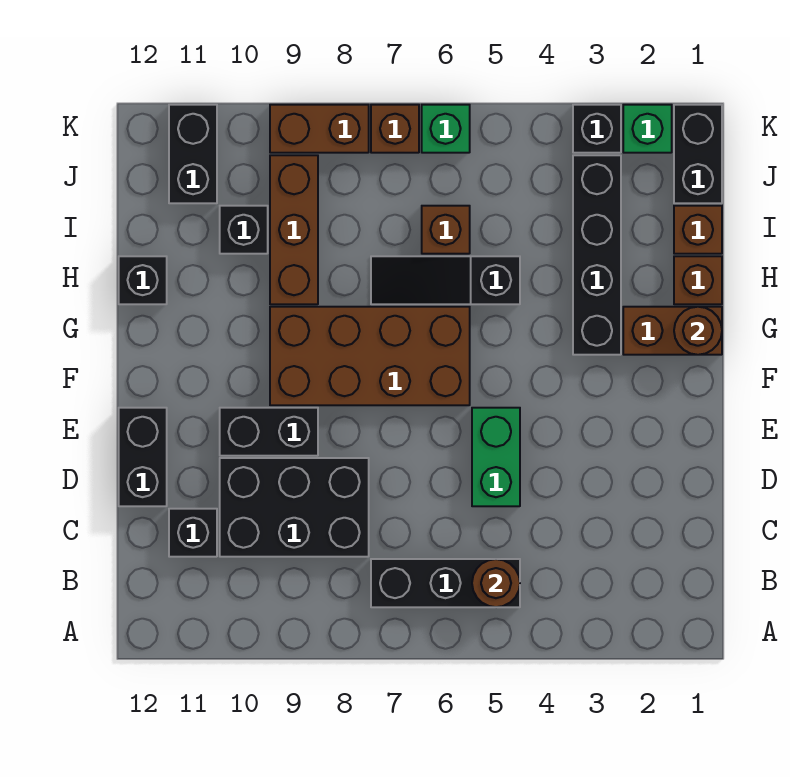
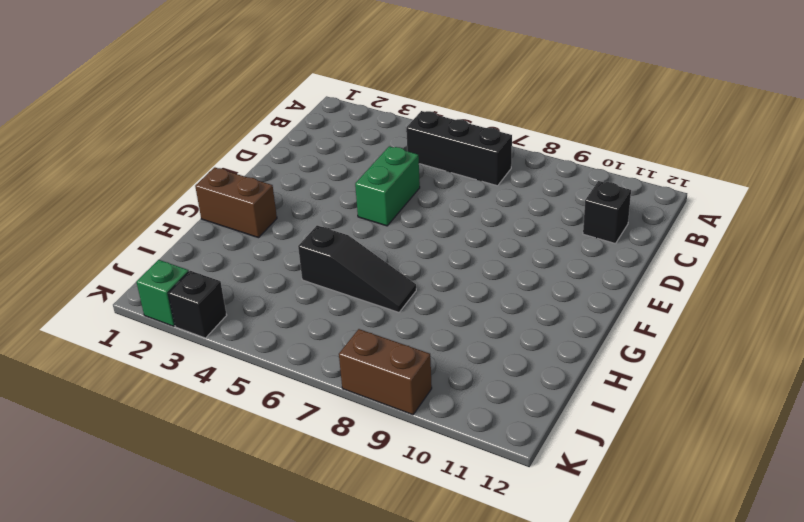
none -> black 2x3 brick [220,458,369,557]
none -> black 1x2 brick [119,408,167,506]
none -> black 1x2 brick [220,408,318,456]

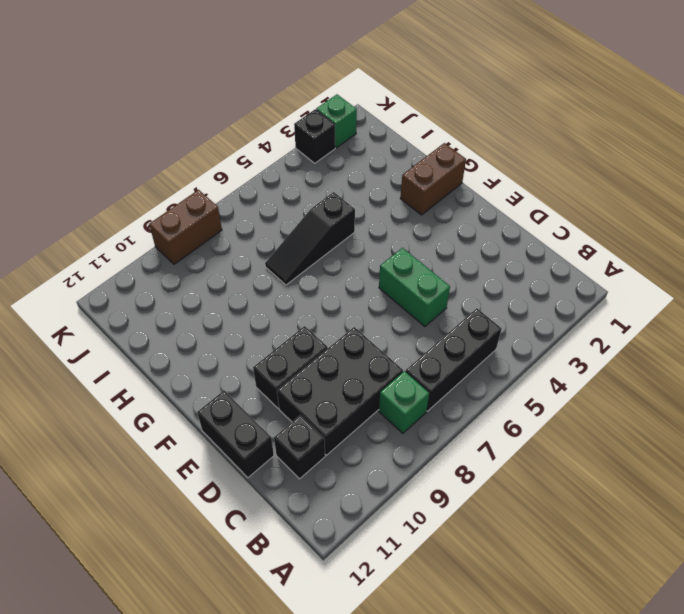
green 1x1 brick [379,371,429,433] -> green 1x1 brick moved to [422,105,470,153]
none -> brown 2x4 brick [270,307,470,405]
none -> black 1x4 brick [573,155,621,355]
none -> brown 1x1 brick [674,256,722,304]

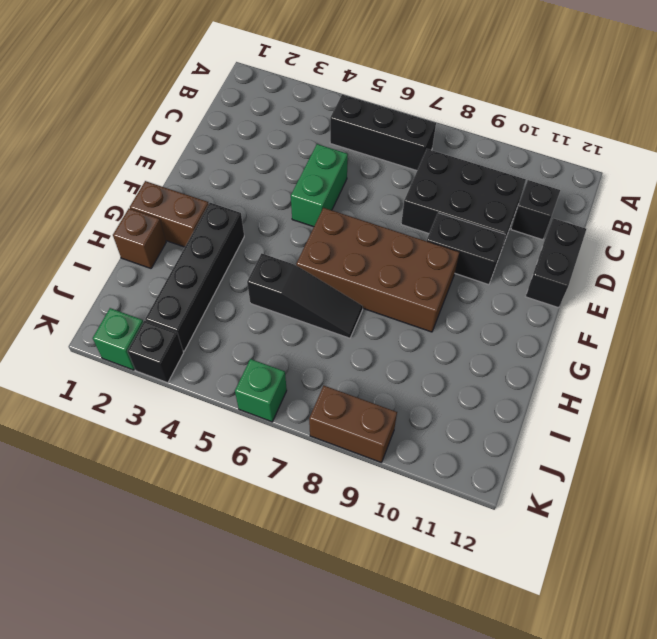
none -> brown 1x3 brick [270,155,318,304]
none -> black 1x1 brick [119,256,167,304]
none -> brown 1x1 brick [674,206,722,254]

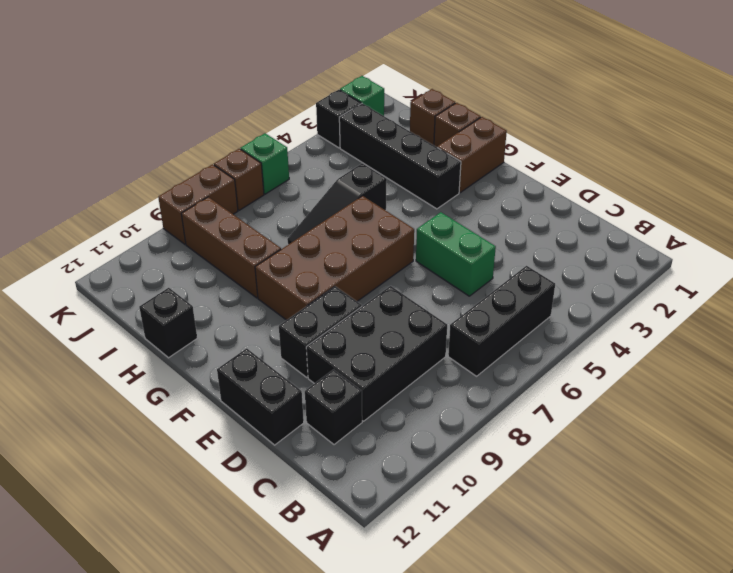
none -> brown 1x1 brick [422,206,470,254]
none -> black 1x1 brick [220,206,268,254]
none -> black 1x2 brick [674,105,722,203]

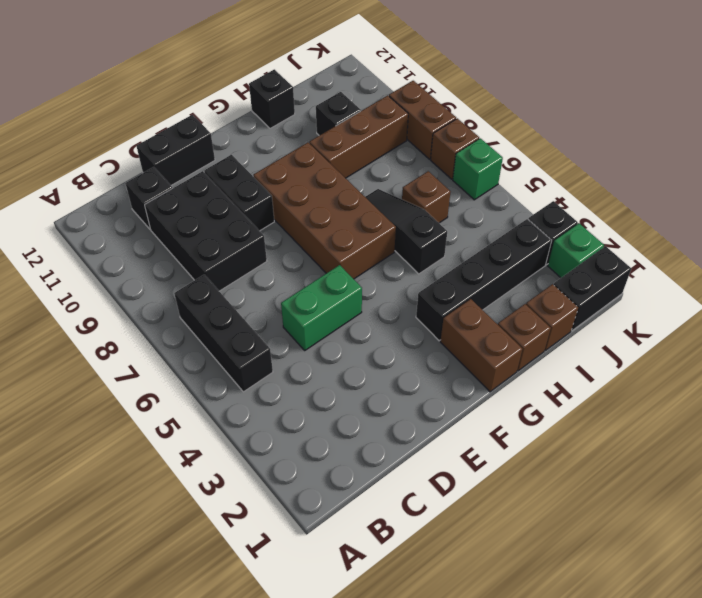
none -> black 1x2 brick [169,105,217,203]
none -> brown 1x1 round brick [472,559,520,607]
none -> brown 1x1 round brick [674,307,722,355]

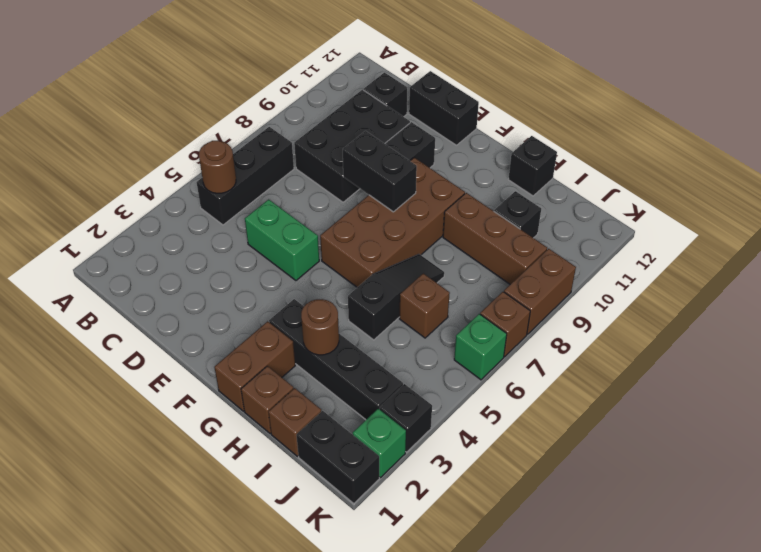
black 1x2 brick [343,131,417,212] -> black 1x2 brick moved to [169,105,217,203]
brown 1x1 round brick [301,299,339,355] -> brown 1x1 round brick moved to [674,307,722,355]

